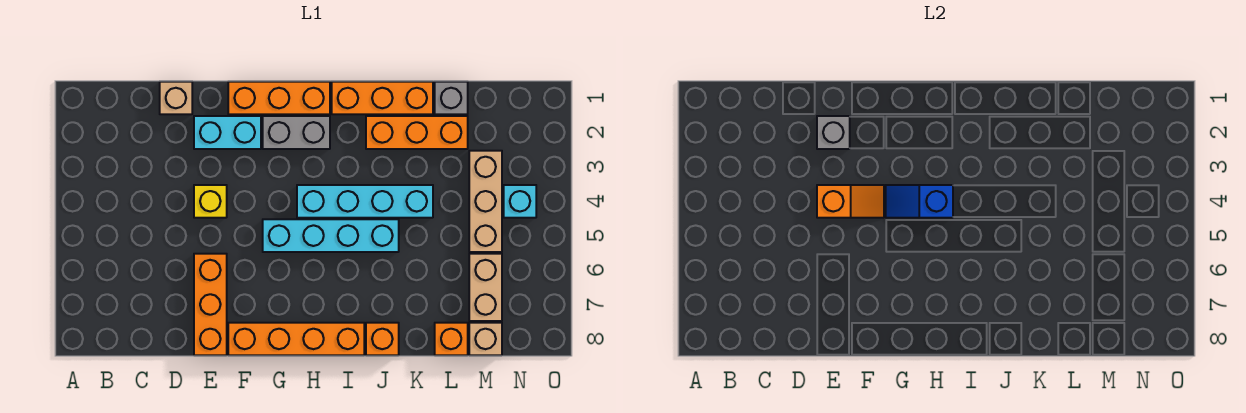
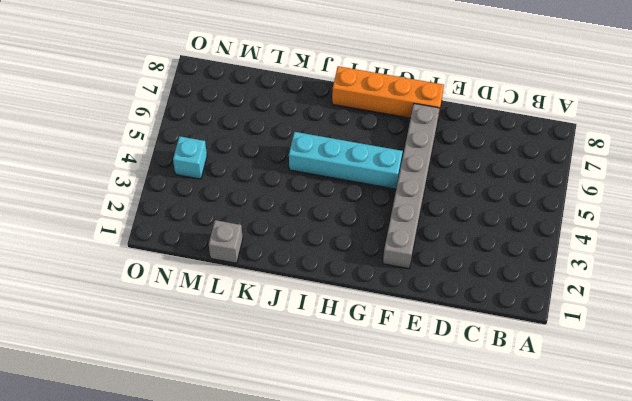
grey 1x6 brick [383,104,440,269] -> cyan 1x2 brick [194,116,261,149]
none -> tan 1x1 brick [160,82,192,114]
none -> yellow 1x1 brick [194,185,227,218]
none -> orange 1x3 brick [194,254,227,355]

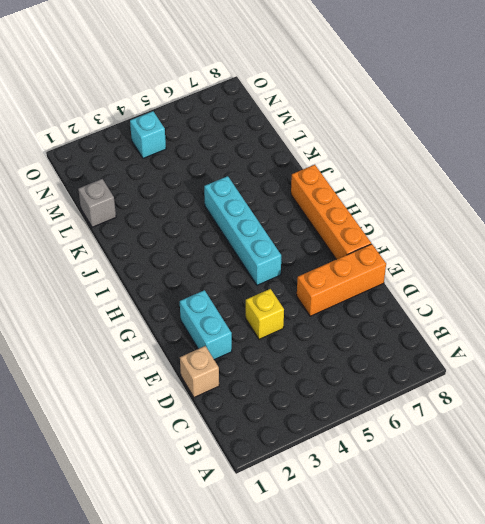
none -> orange 1x3 brick [228,82,330,114]
none -> grey 1x2 brick [263,116,330,149]
none -> cyan 1x4 brick [297,185,433,218]

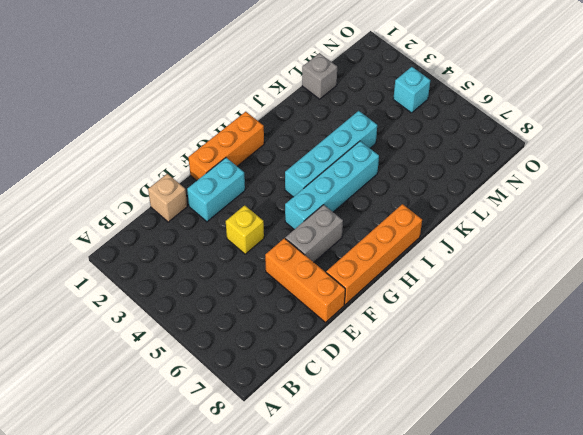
grey 1x2 brick [285,205,343,262] -> grey 1x2 brick moved to [263,116,330,149]
none -> orange 1x3 brick [332,82,433,114]
none -> orange 1x3 brick [366,116,468,149]
none -> orange 1x1 brick [366,323,399,355]

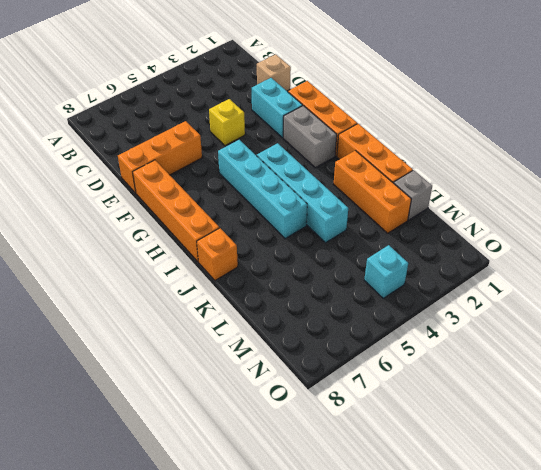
none -> orange 1x1 brick [435,323,468,355]
none -> tan 1x3 brick [469,151,502,252]
none -> tan 1x2 brick [469,254,502,321]

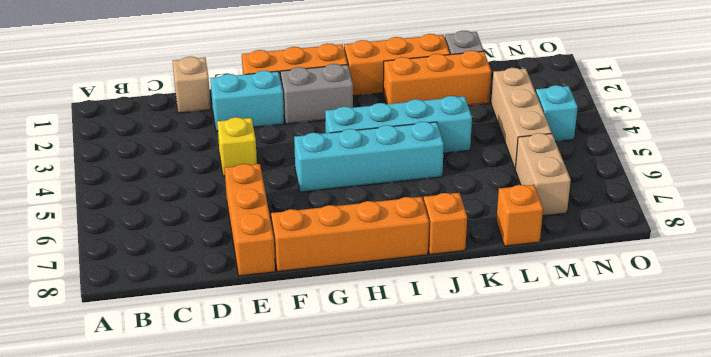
none -> tan 1x1 brick [469,323,502,355]
none -> grey 1x1 brick [817,116,850,149]
none -> orange 1x2 slope [817,185,884,218]

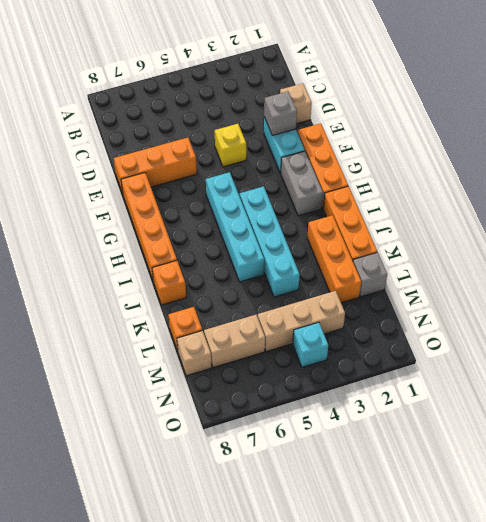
none -> orange 1x2 slope [817,185,884,218]
none -> blue 1x2 slope [886,185,953,218]

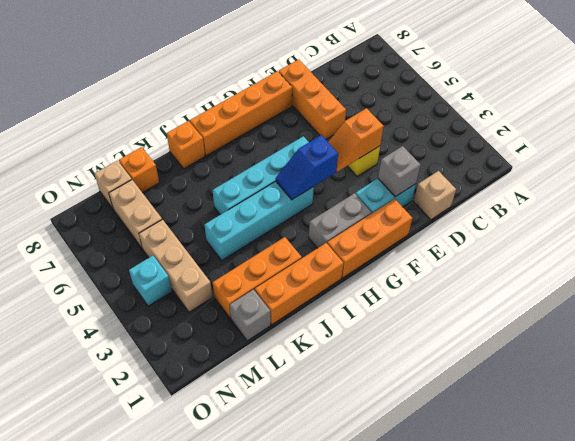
blue 1x2 slope [276,135,338,200] -> blue 1x2 slope turned to [886,185,953,218]

